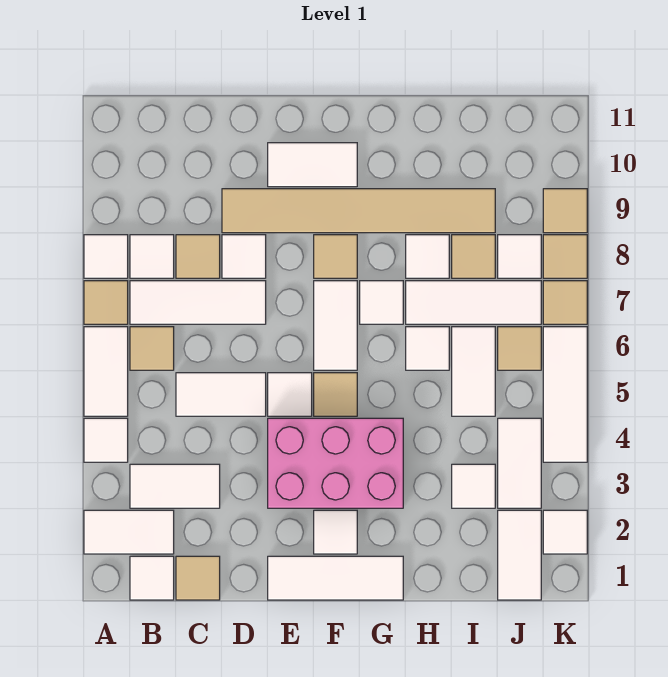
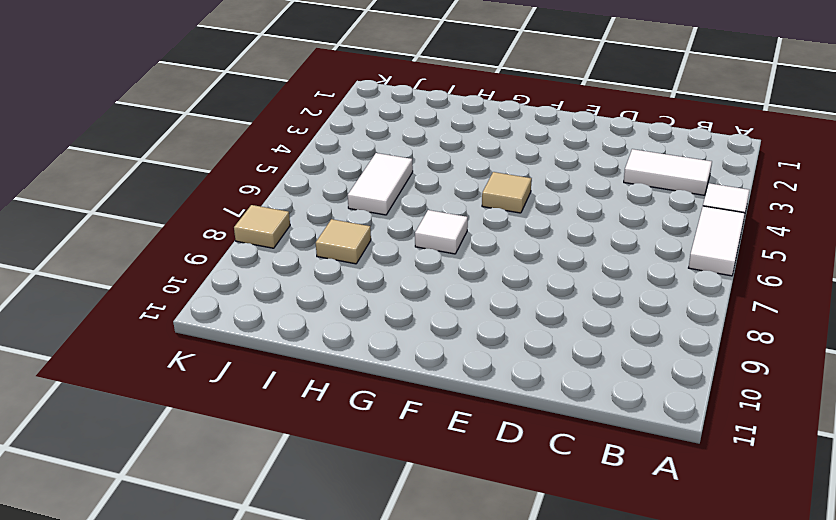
none -> white 1x2 tile [84,510,174,554]
none -> tan 1x1 tile [84,281,128,324]
none -> white 1x1 tile [84,235,128,278]
none -> white 1x1 tile [130,556,174,600]

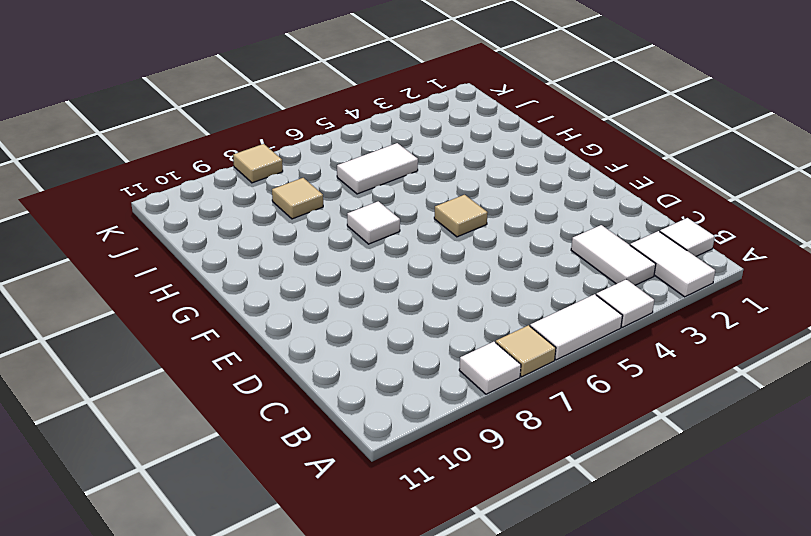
none -> tan 1x1 tile [130,327,174,370]
none -> white 1x3 tile [130,281,266,324]
none -> white 1x1 tile [130,235,174,278]
none -> tan 1x1 tile [176,556,220,600]

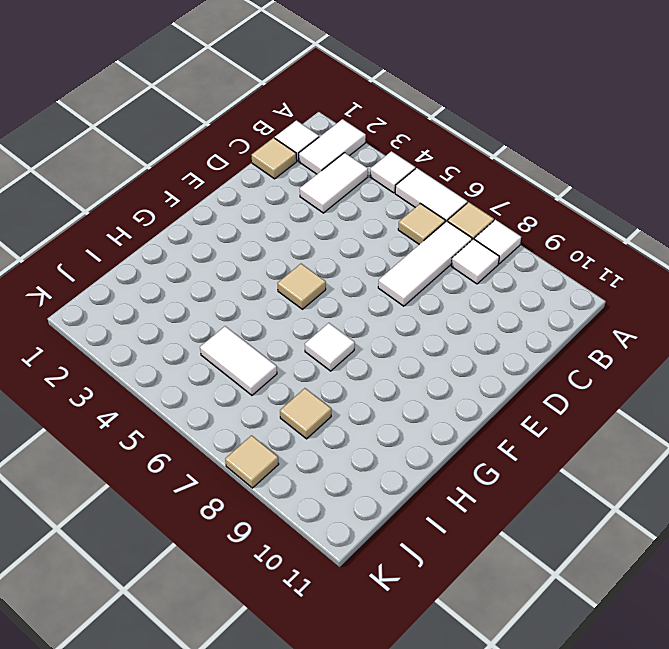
none -> white 1x2 tile [176,373,266,416]
none -> tan 1x1 tile [176,235,220,278]
none -> white 1x1 tile [222,235,266,278]
none -> tan 1x6 tile [222,189,495,233]

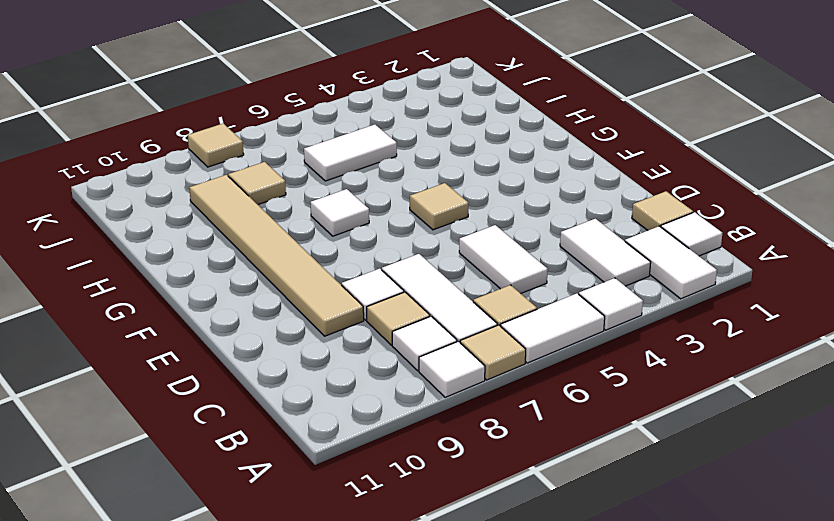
none -> white 1x3 tile [268,556,403,600]
none -> pink 2x3 brick [268,418,403,508]
none -> white 1x1 tile [268,373,312,416]
none -> white 1x2 tile [268,143,357,187]

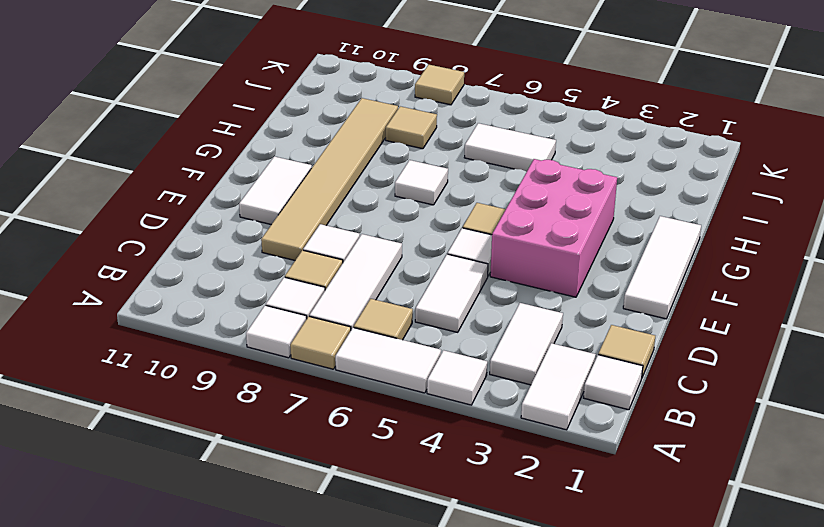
none -> white 1x1 tile [314,510,357,554]
none -> white 1x2 tile [314,281,357,370]
none -> tan 1x1 tile [314,235,357,278]
none -> white 1x1 tile [406,327,449,370]

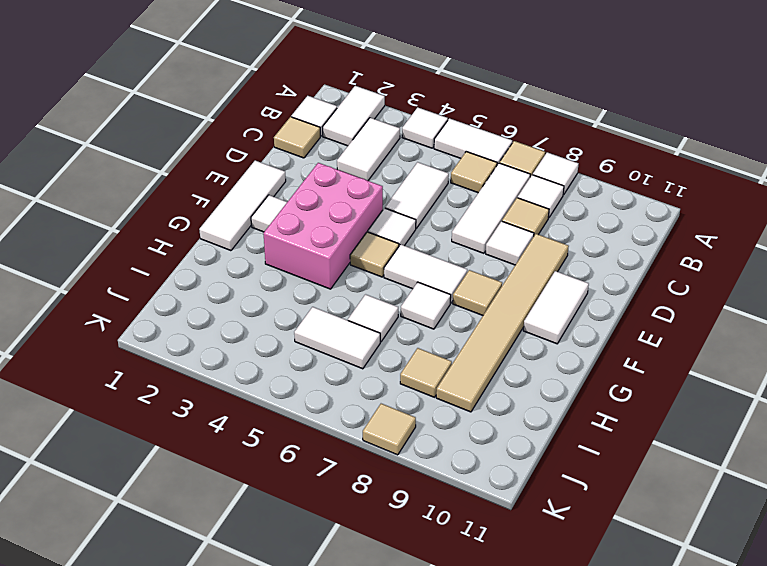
none -> white 1x3 tile [406,281,541,324]
none -> white 1x1 tile [406,235,449,278]
none -> white 1x1 tile [452,464,495,508]
none -> white 1x2 tile [498,510,541,600]

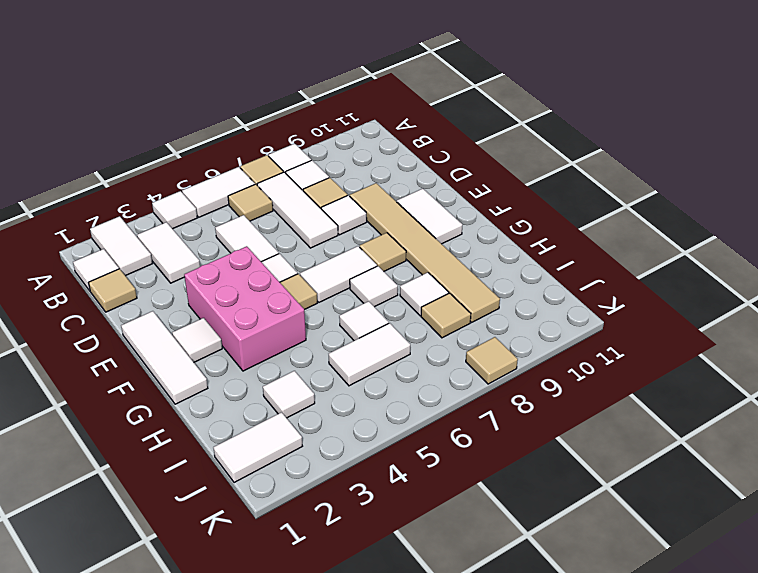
none -> white 1x3 tile [406,281,541,324]
none -> white 1x2 tile [498,418,541,508]
none -> tan 1x1 tile [498,327,541,370]
none -> white 1x1 tile [498,235,541,278]

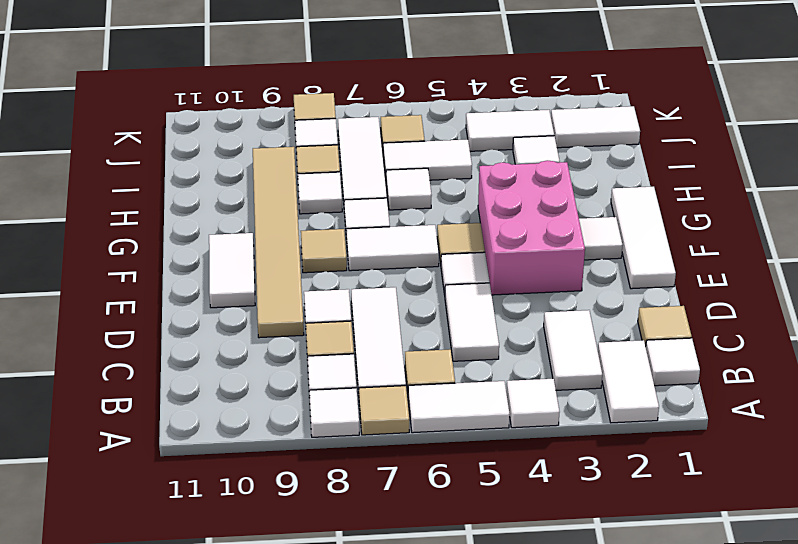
none -> white 1x1 tile [543,510,587,554]
none -> white 1x3 tile [543,327,587,462]
none -> tan 1x1 tile [543,281,587,324]
none -> tan 1x1 tile [543,189,587,233]

